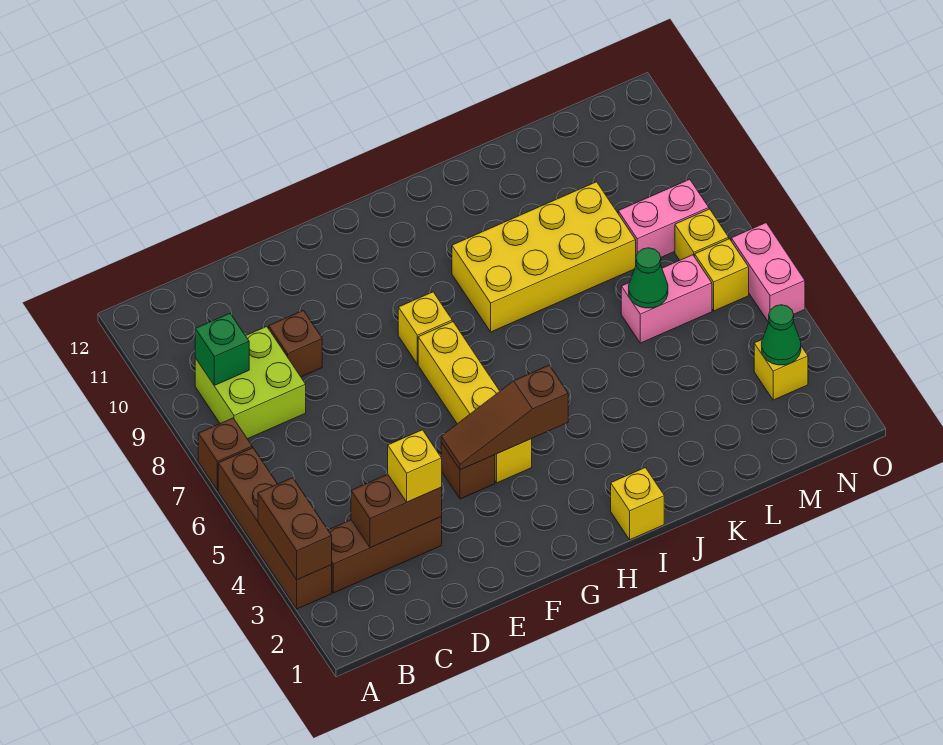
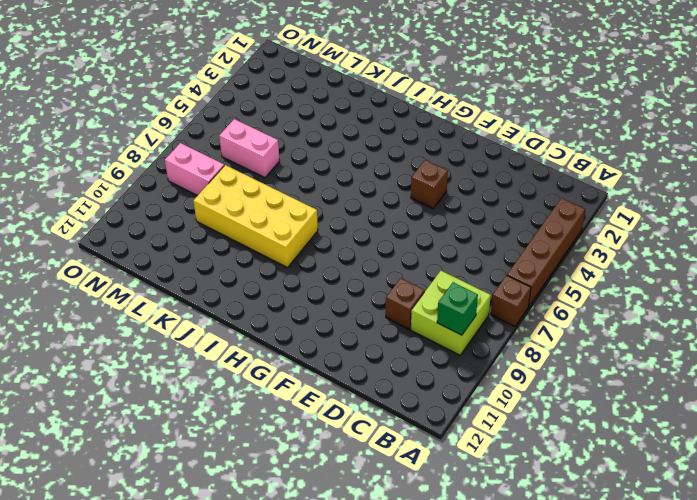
none -> brown 1x3 brick [328,517,442,593]
none -> yellow 1x4 brick [418,322,532,483]
none -> yellow 1x1 brick [398,292,452,364]

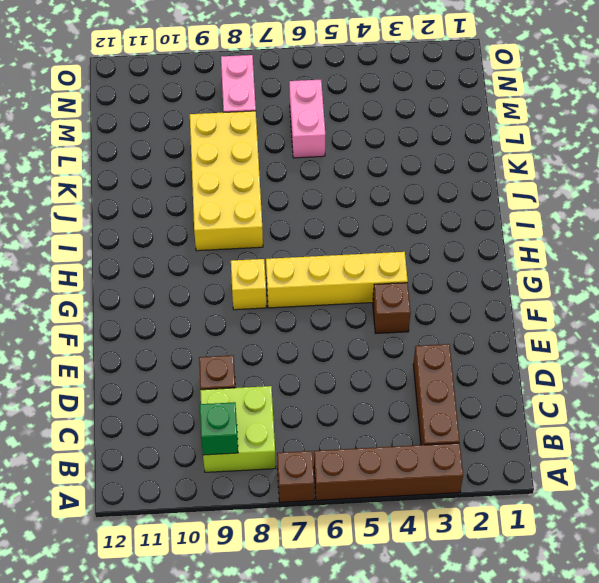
none -> yellow 1x1 brick [611,468,664,540]
none -> yellow 1x1 brick [754,340,808,400]
none -> yellow 1x1 brick [695,239,749,311]

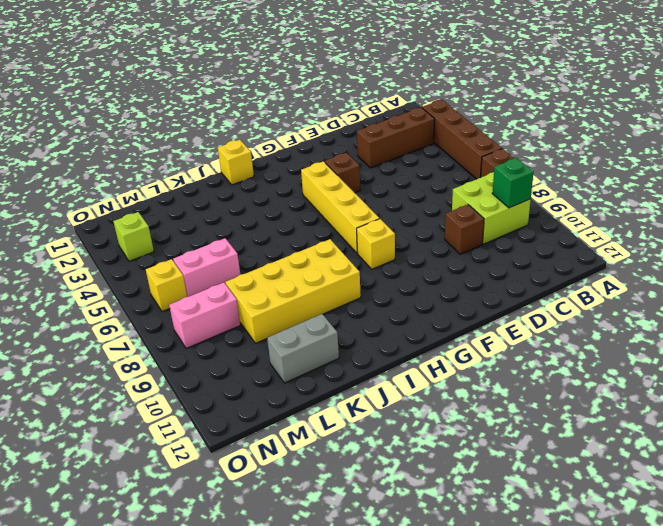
grey 1x2 brick [267,314,339,383] -> none
lime 1x1 brick [113,212,154,261] -> yellow 1x1 brick [754,340,808,400]
none -> yellow 1x1 brick [675,209,729,260]
none -> pink 1x2 brick [731,223,805,322]
none -> brown 1x2 brick [258,478,332,580]

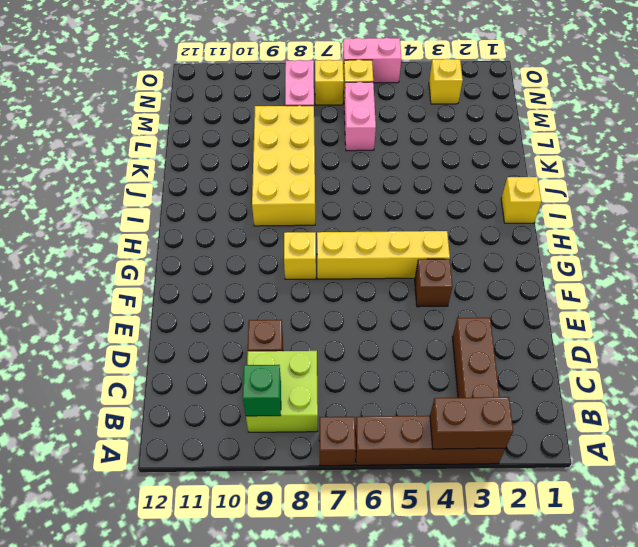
none -> brown 1x2 brick [351,474,442,548]
none -> brown 1x3 slope [441,365,568,470]
none -> green 1x1 cone [629,248,668,308]

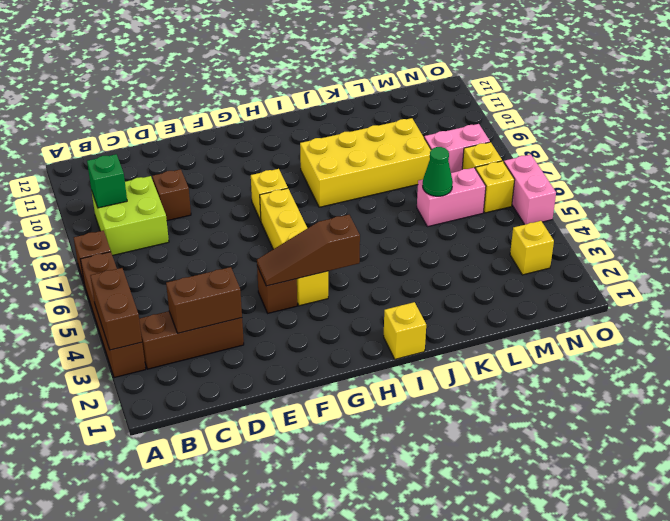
none -> green 1x1 cone [762,305,801,365]
none -> yellow 1x1 brick [388,430,442,502]

